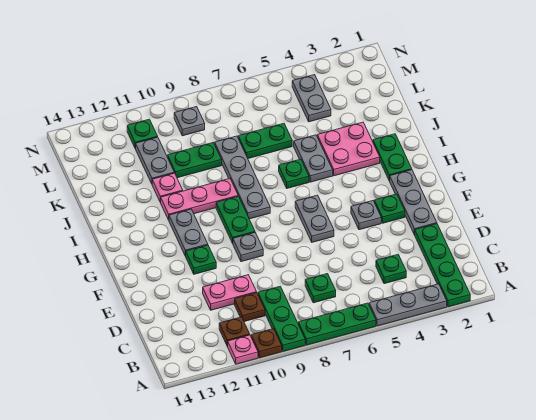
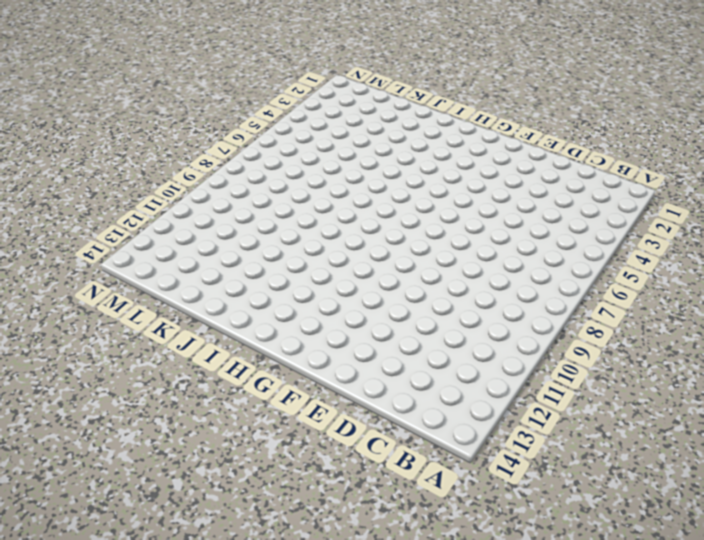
none -> green 1x4 plate [415,224,470,307]
none -> grey 1x3 plate [369,284,447,326]
none -> green 1x3 plate [298,303,376,345]
none -> green 1x3 plate [258,286,305,351]

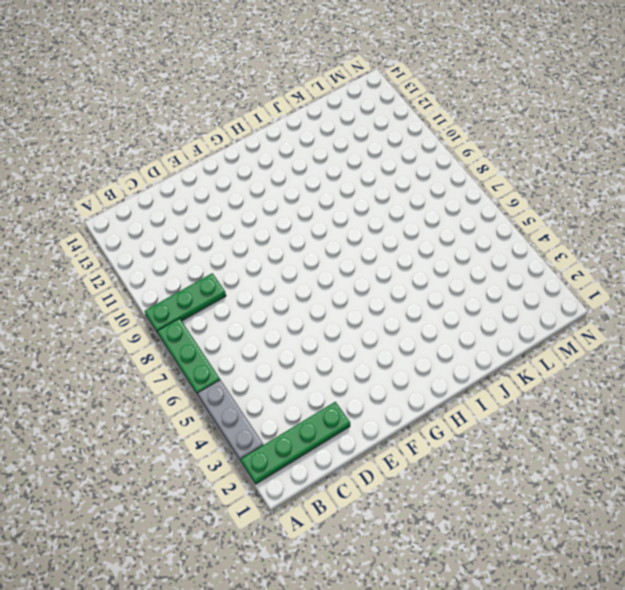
none -> brown 1x1 plate [251,329,282,358]
none -> pink 1x1 plate [228,335,258,364]
none -> brown 1x1 plate [219,317,250,346]
none -> green 1x1 plate [376,255,406,284]

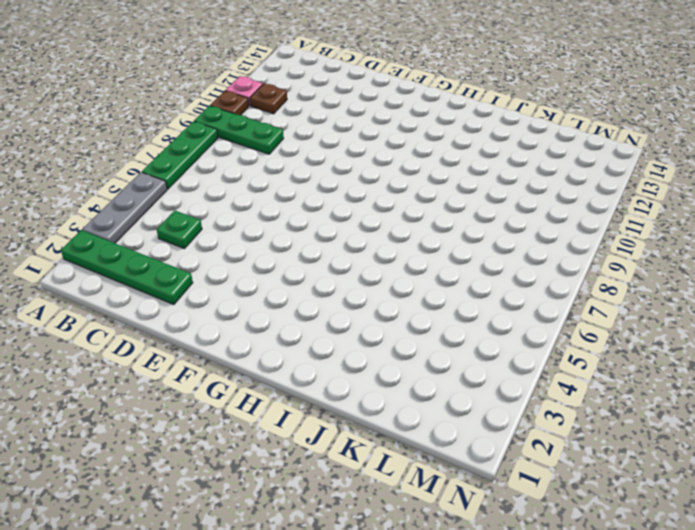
none -> green 1x1 plate [305,274,336,303]
none -> brown 1x1 plate [235,293,265,322]
none -> pink 1x2 plate [203,275,257,310]
none -> grey 1x3 plate [390,170,437,235]

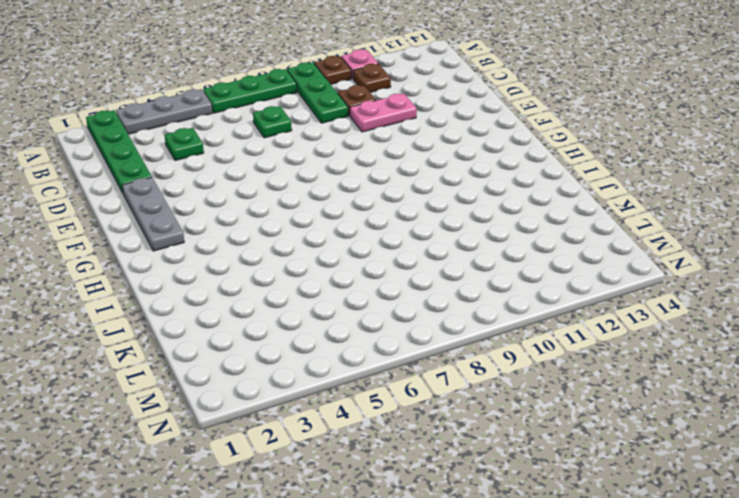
none -> green 1x1 plate [374,194,405,223]
none -> grey 1x1 plate [351,201,381,230]
none -> grey 1x2 plate [295,195,334,242]
none -> grey 1x1 plate [233,233,263,262]

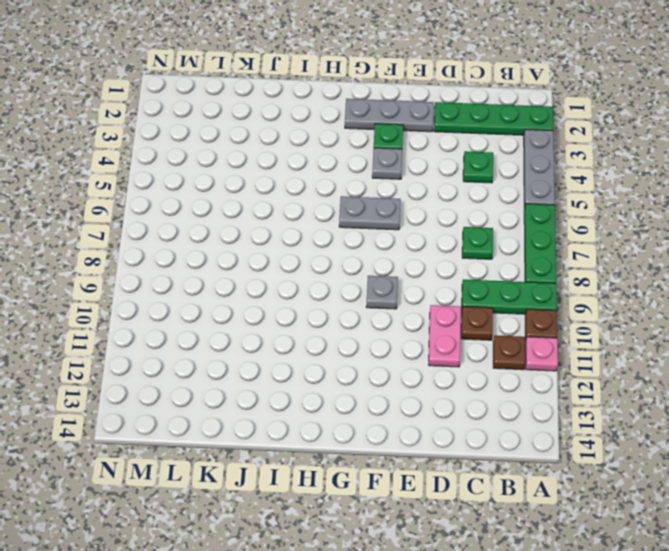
none -> green 1x1 plate [186,245,216,274]
none -> green 1x2 plate [216,196,255,243]
none -> grey 1x2 plate [169,209,208,256]
none -> green 1x2 plate [373,134,412,181]

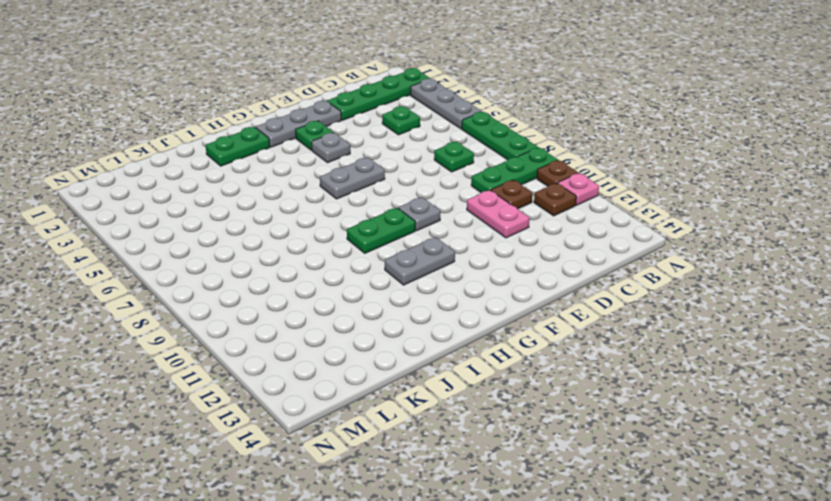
none -> green 1x1 plate [186,245,216,274]
none -> grey 1x4 plate [215,136,270,219]
none -> pink 2x2 plate [317,122,380,176]
none -> grey 1x2 plate [294,135,333,182]

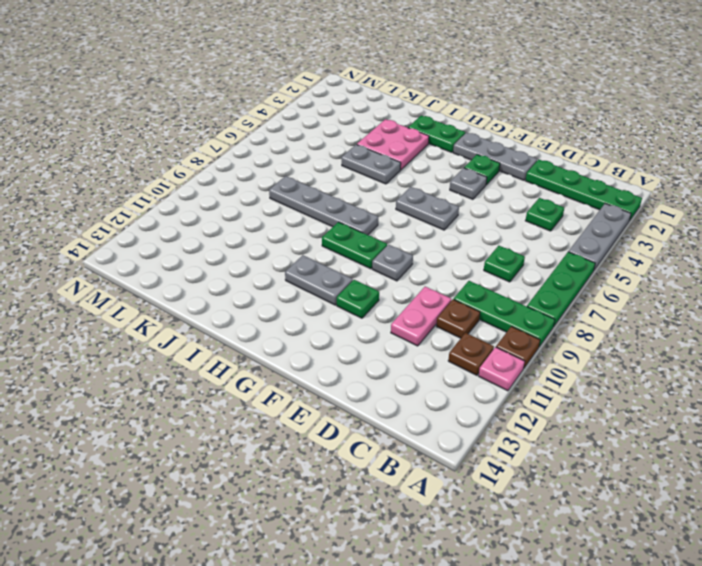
none -> green 1x1 plate [279,159,309,188]
none -> pink 1x3 plate [160,179,238,220]
none -> pink 1x1 plate [152,173,183,202]
none -> green 1x2 plate [238,123,292,158]

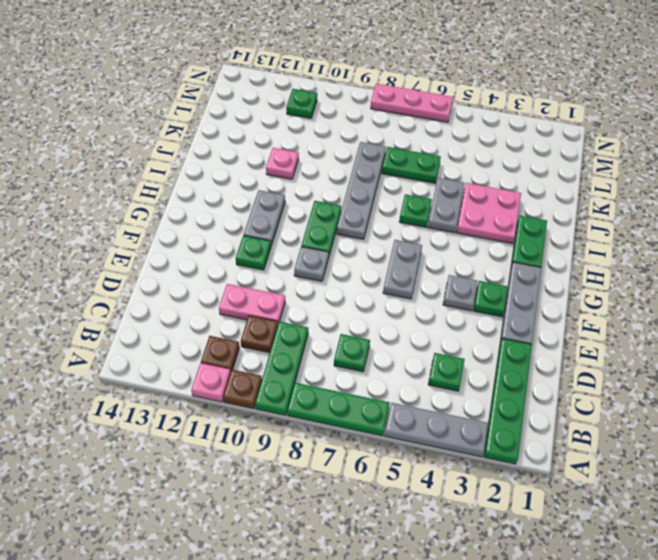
pink 1x3 plate [371,84,453,122] -> pink 1x3 plate moved to [160,179,238,220]
none -> green 1x2 plate [168,143,222,178]
none -> grey 1x2 plate [136,137,174,184]
none -> grey 1x2 plate [292,75,331,122]
none -> grey 1x1 plate [174,107,205,136]

